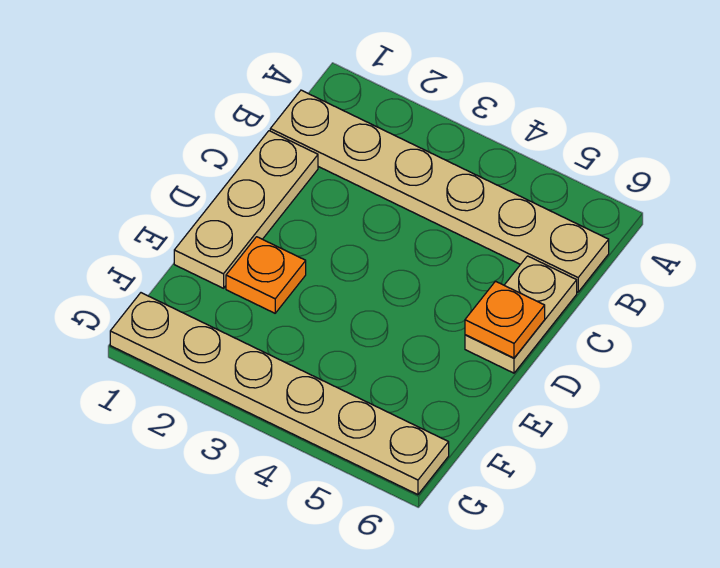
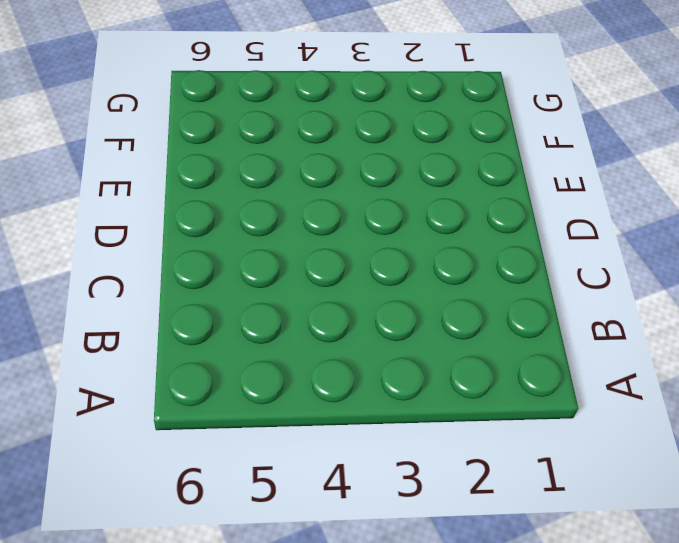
none -> tan 1x6 plate [270,90,609,292]
none -> tan 1x3 plate [174,131,318,288]

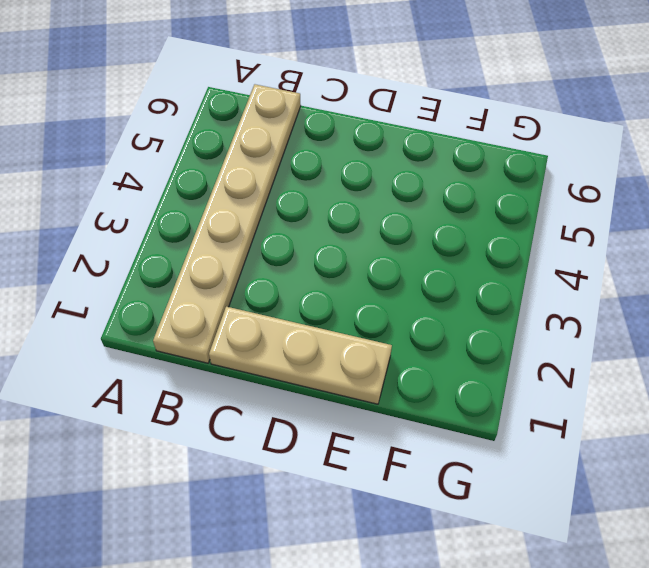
none -> tan 1x2 plate [465,256,577,373]
none -> orange 1x1 plate [226,237,306,313]

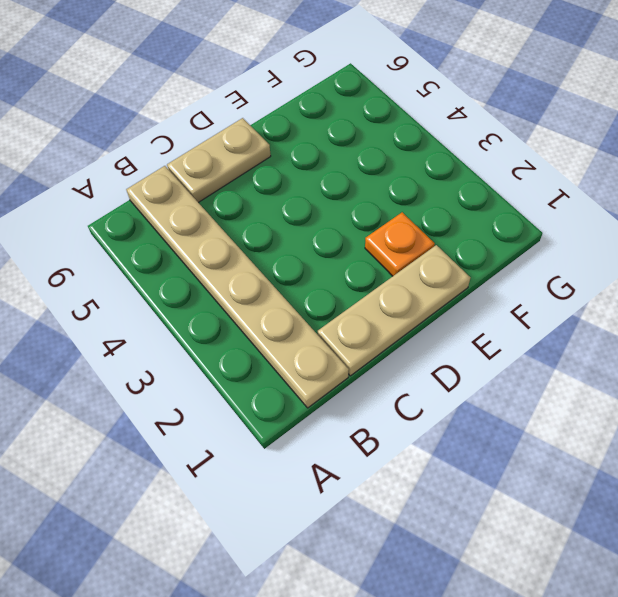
none -> tan 1x6 plate [110,293,449,495]
none -> orange 1x1 plate [465,281,545,358]

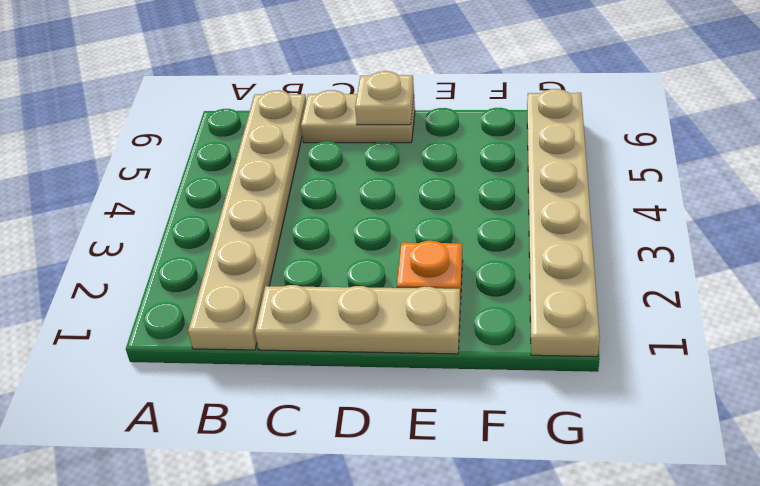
tan 1x1 plate [355,71,414,125] -> orange 1x1 plate [465,281,545,358]

